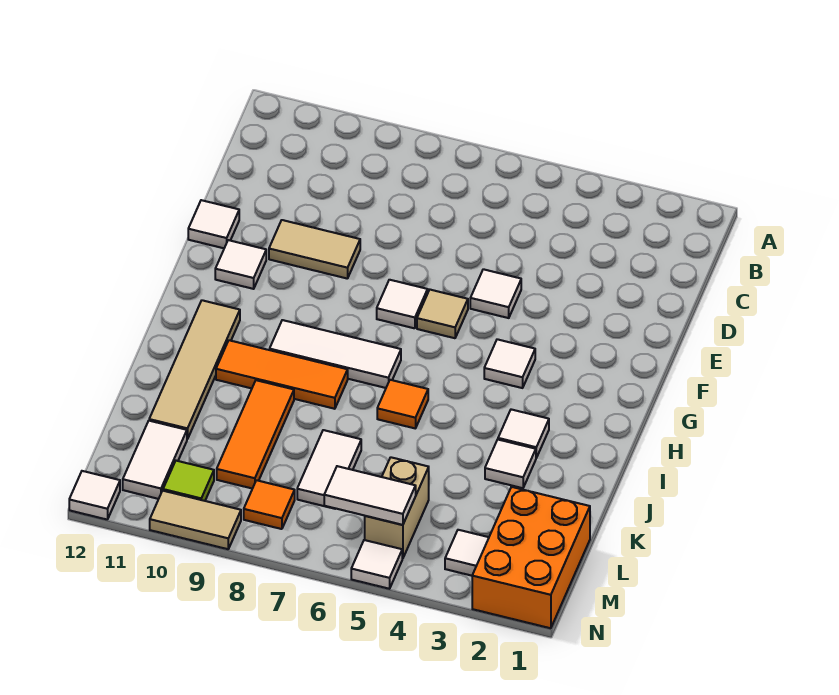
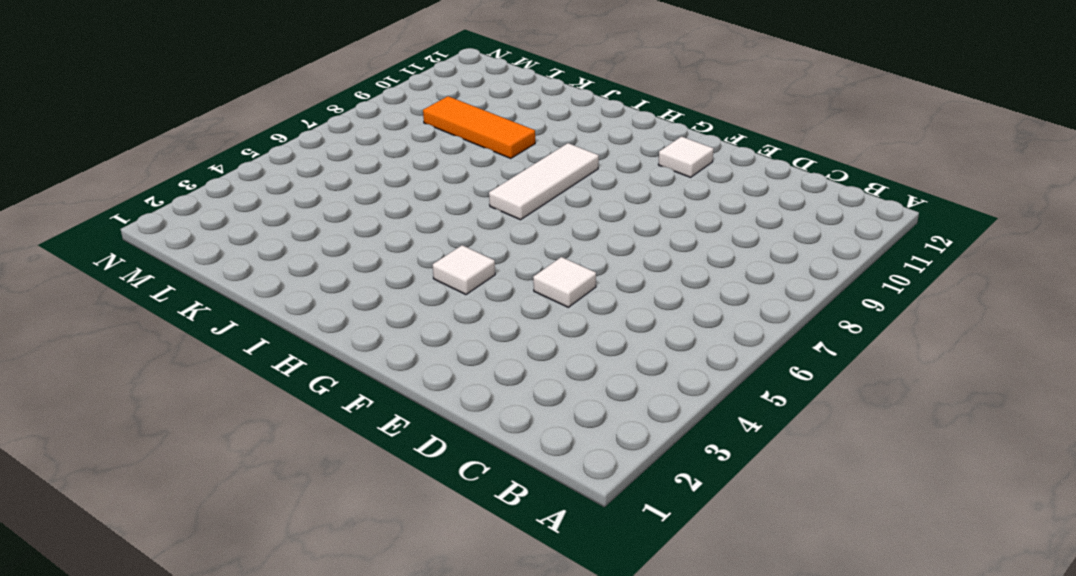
none -> tan 1x2 tile [269,220,360,279]
none -> white 1x1 tile [188,200,239,248]
none -> tan 1x1 tile [417,290,468,338]

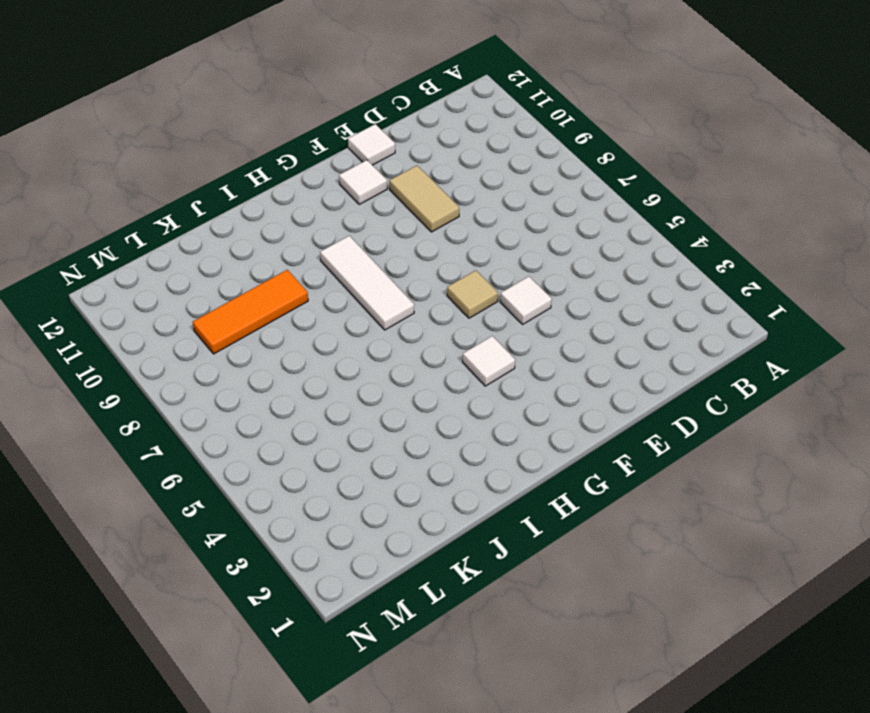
none -> white 1x1 tile [377,280,428,328]
none -> tan 1x4 tile [149,300,240,439]
none -> white 1x1 tile [498,409,549,458]

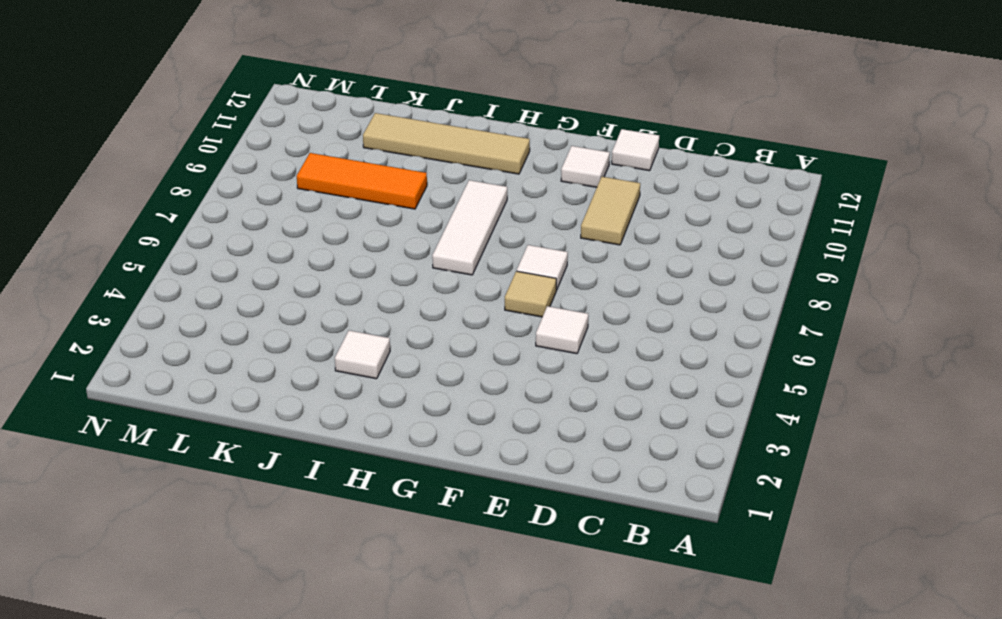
none -> white 1x1 tile [484,339,535,388]
none -> orange 1x1 tile [377,380,428,428]
none -> orange 1x3 tile [216,340,348,409]

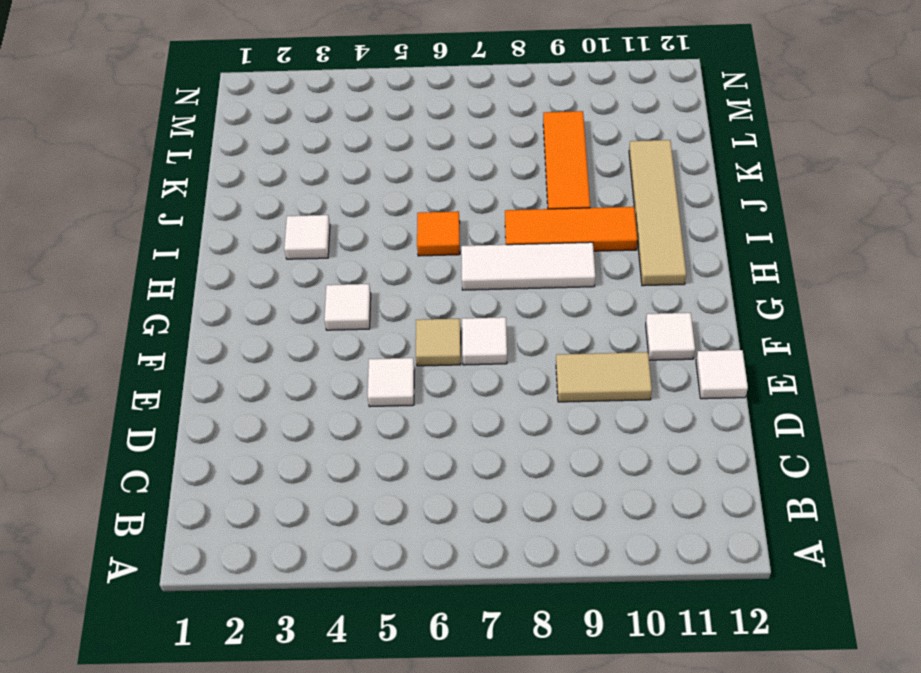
none -> white 1x1 tile [485,440,536,488]
none -> white 1x2 tile [297,430,361,509]
none -> orange 2x3 brick [472,487,590,628]

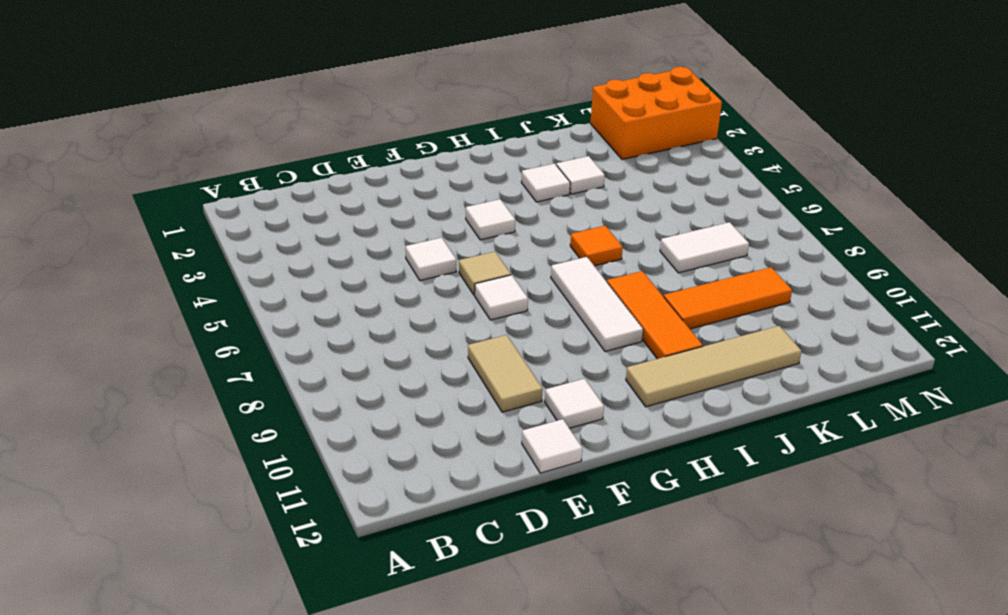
none -> tan 1x2 brick [365,457,429,559]
none -> white 1x2 tile [123,421,187,499]
none -> white 1x1 tile [445,530,489,576]

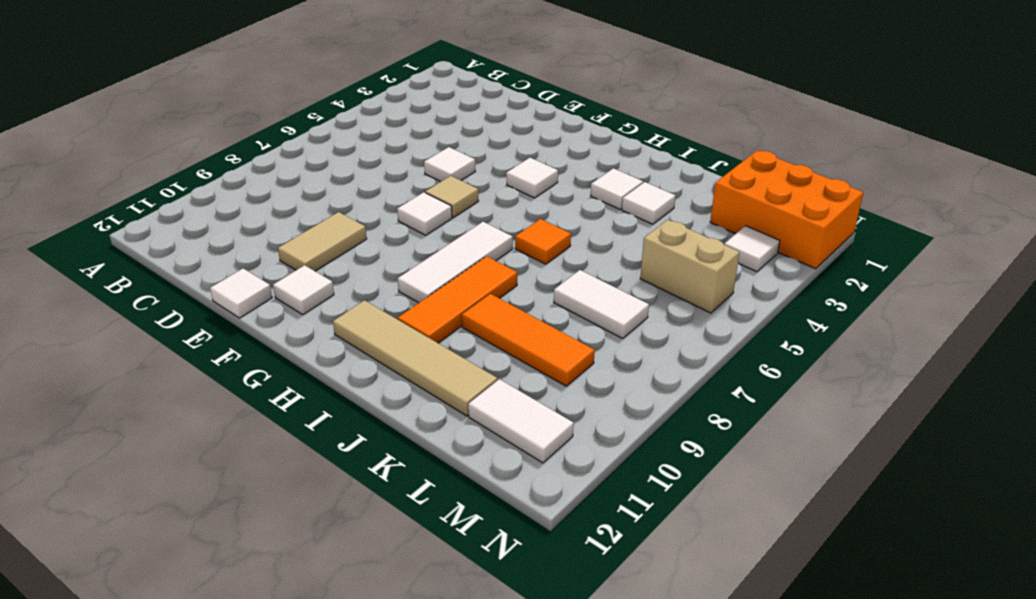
none -> orange 1x1 tile [244,480,295,529]
none -> lime 1x1 tile [163,461,214,501]
none -> white 1x1 tile [351,540,402,589]

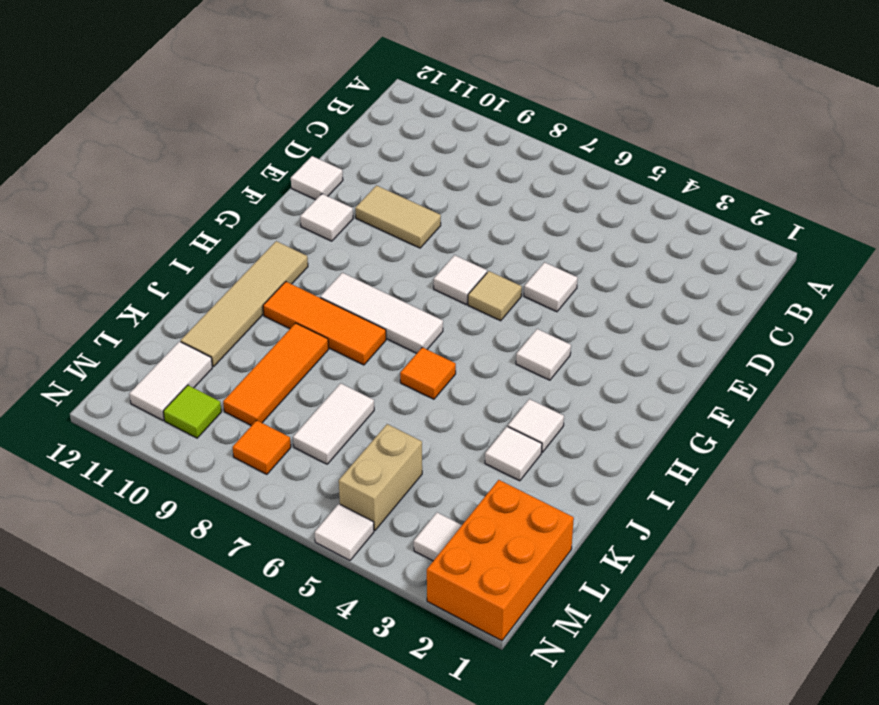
none -> tan 1x2 tile [150,491,241,549]
none -> white 1x1 tile [69,471,120,519]
none -> white 1x2 tile [324,466,416,525]

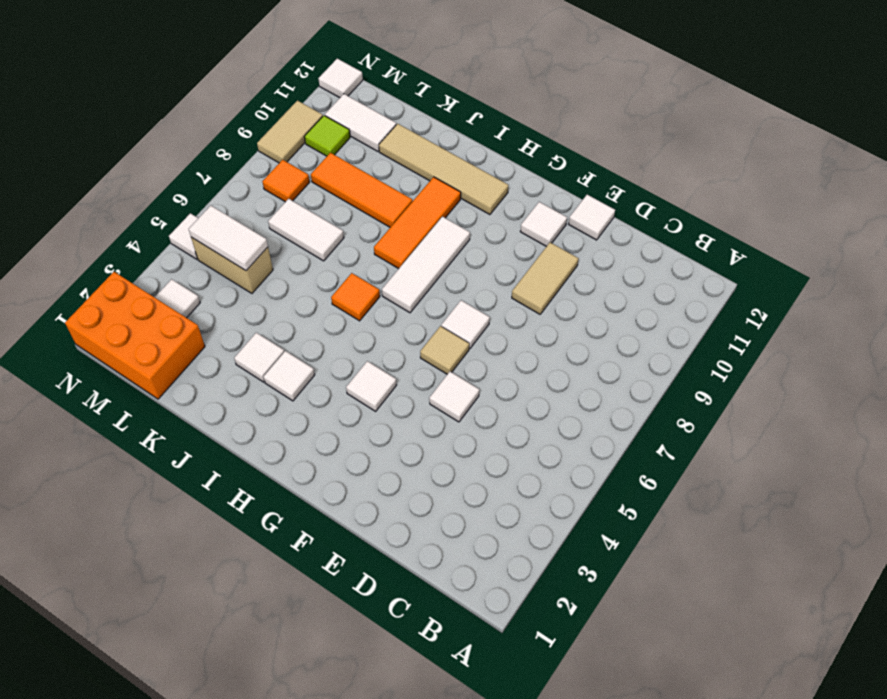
white 1x2 tile [189,205,268,271] -> white 1x2 tile turned to [324,466,416,525]

